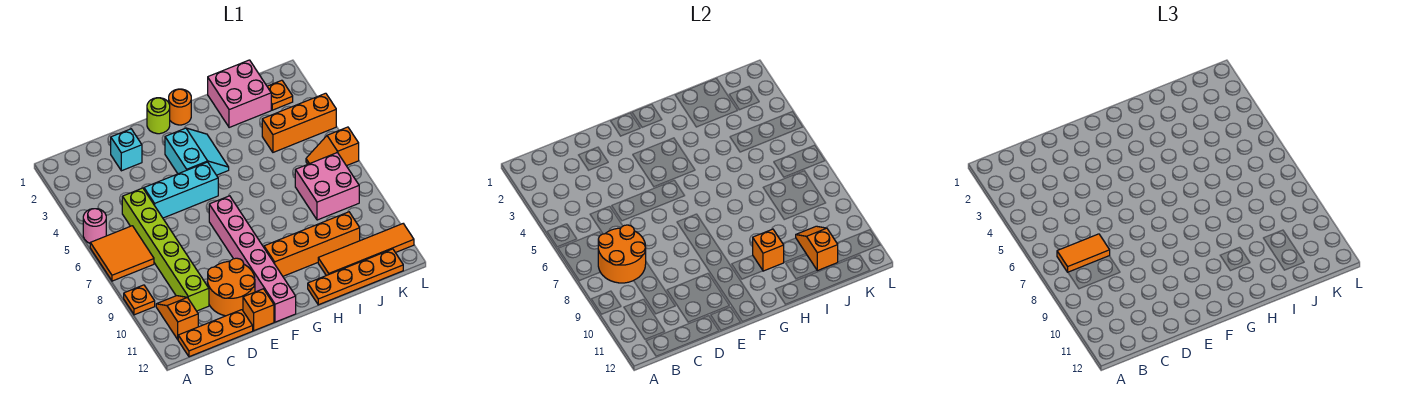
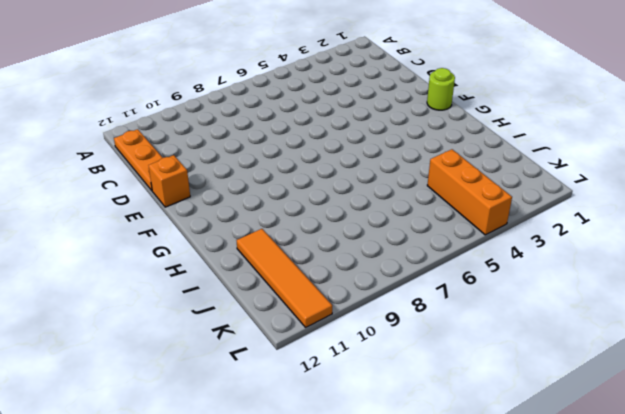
none -> pink 1x1 round brick [83,209,106,243]
none -> orange 2x2 tile [90,226,154,281]
none -> orange 1x1 plate [124,285,155,315]

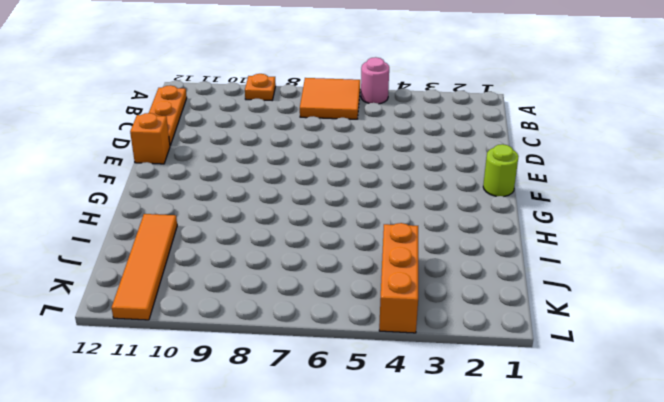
none -> orange 1x2 slope [156,296,198,339]
none -> lime 1x6 brick [122,188,209,311]
none -> cyan 1x1 brick [111,129,142,171]

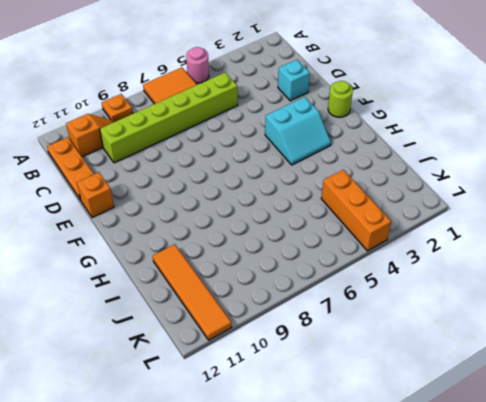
none -> cyan 1x3 brick [144,162,218,218]
none -> orange 2x2 round brick [208,258,255,316]
none -> pink 1x6 brick [209,196,296,322]

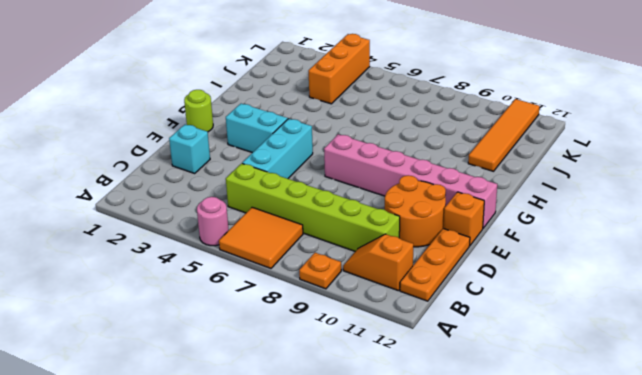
none -> orange 1x1 round brick [169,89,191,125]
none -> orange 1x4 brick [264,212,360,276]
none -> orange 1x4 plate [308,249,403,305]

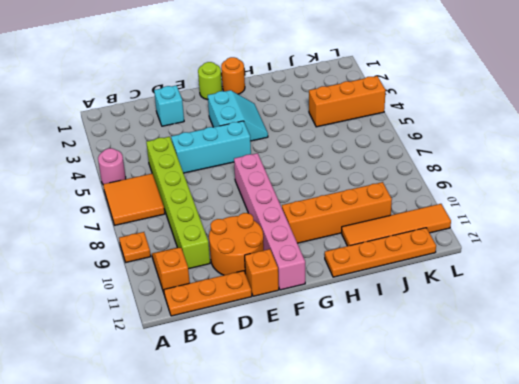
none -> pink 2x2 brick [208,60,271,128]
none -> pink 2x2 brick [295,153,359,220]
none -> orange 1x1 plate [267,80,293,110]

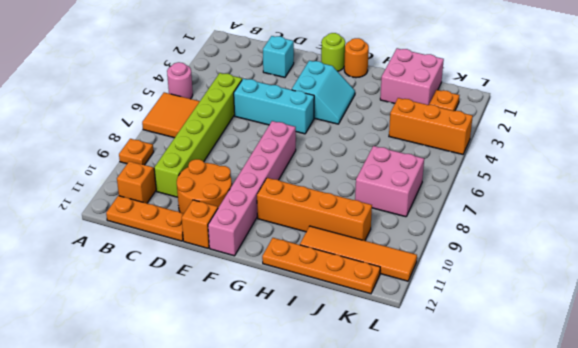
none -> orange 1x2 slope [306,127,359,166]
none -> orange 2x2 round brick [598,225,646,283]
none -> orange 1x1 brick [753,229,784,271]

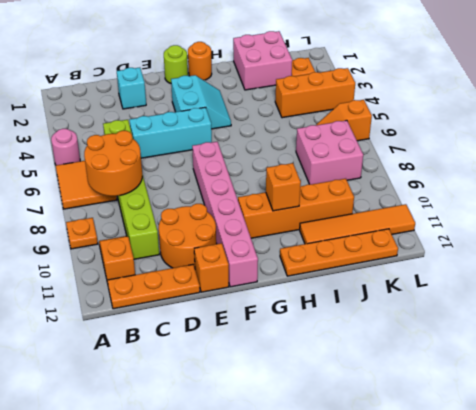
none -> orange 1x2 slope [796,226,838,271]
none -> orange 1x2 tile [1057,234,1110,272]

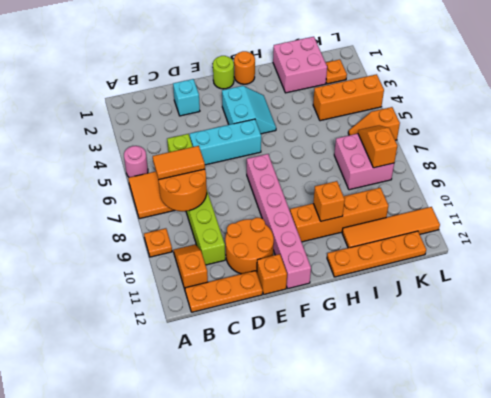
orange 1x2 slope [358,125,397,168] -> orange 1x2 slope moved to [796,226,838,271]

